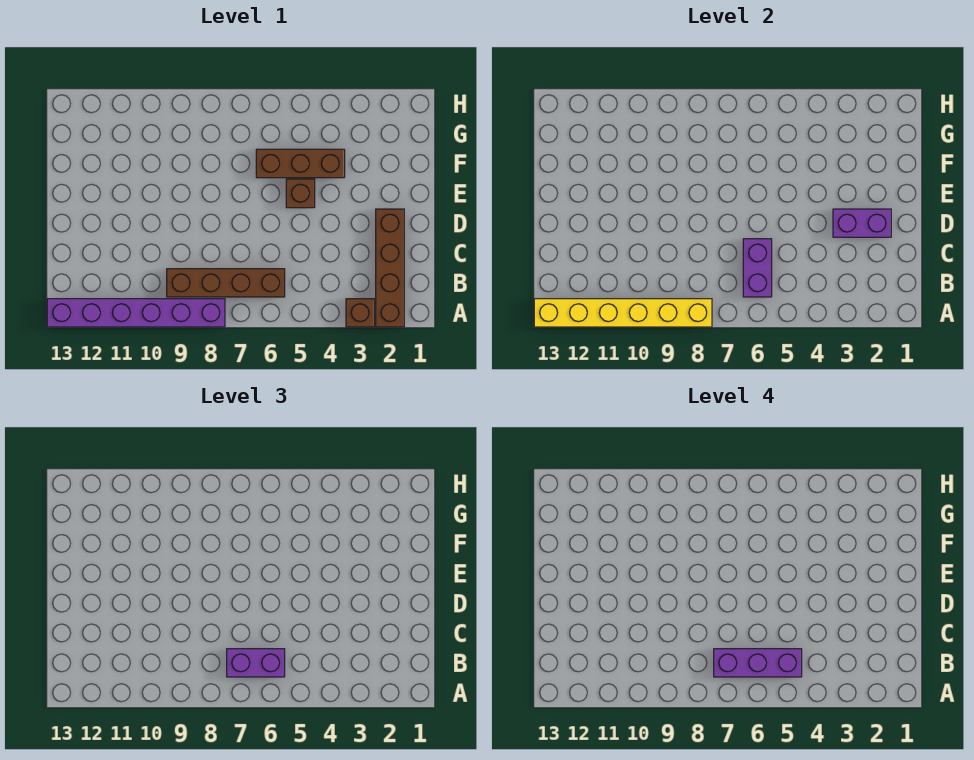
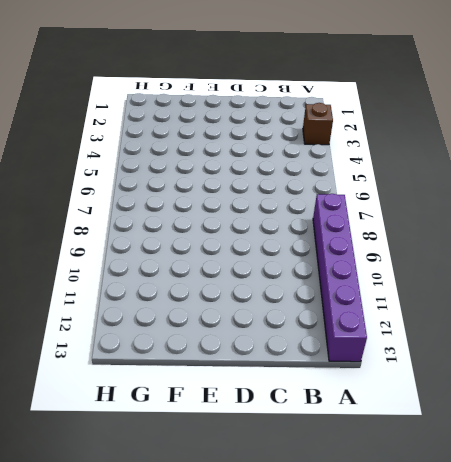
none -> brown 1x4 brick [376,209,404,327]
none -> brown 1x4 brick [167,269,285,297]

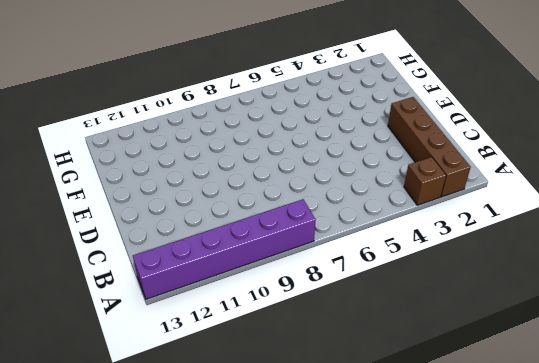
none -> brown 1x4 brick [167,269,285,297]
none -> brown 1x1 brick [286,179,315,208]

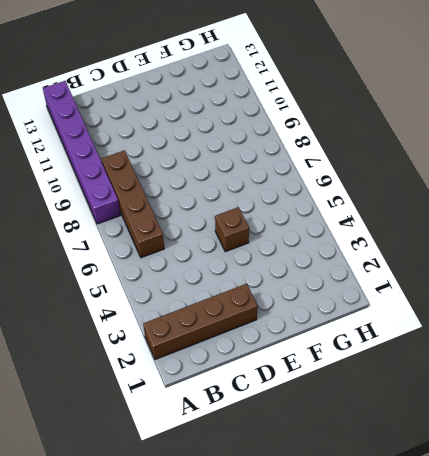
none -> brown 1x1 brick [346,299,374,327]
none -> brown 1x3 brick [256,149,345,178]

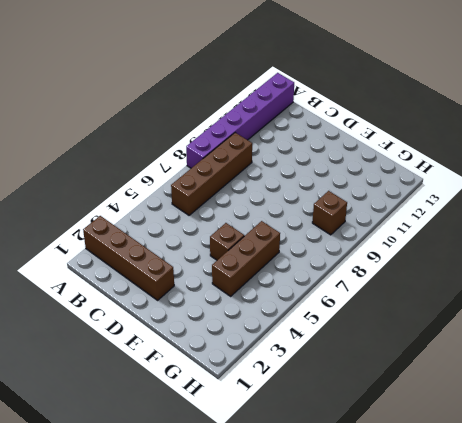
brown 1x1 brick [312,191,347,235] -> brown 1x1 brick moved to [346,299,374,327]
none -> yellow 1x6 brick [534,299,712,327]
none -> purple 1x2 brick [743,239,772,297]

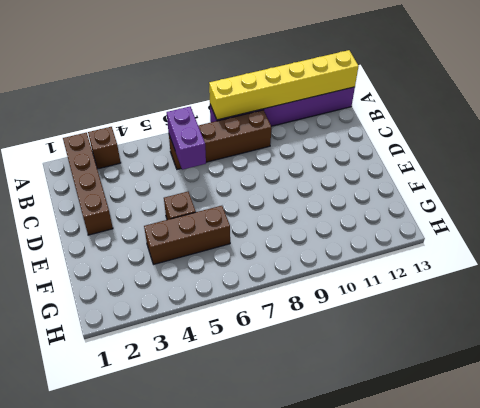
none -> purple 1x2 brick [833,209,891,237]
none -> purple 1x2 brick [227,649,285,677]

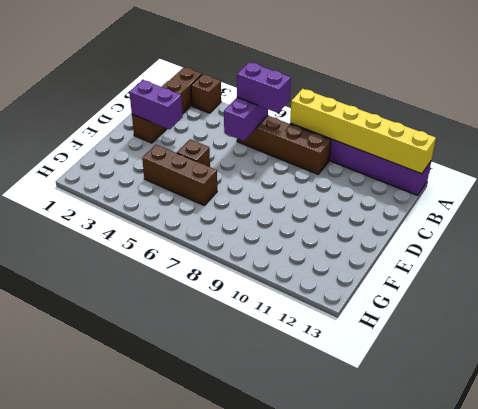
none -> purple 1x3 brick [714,649,802,677]

